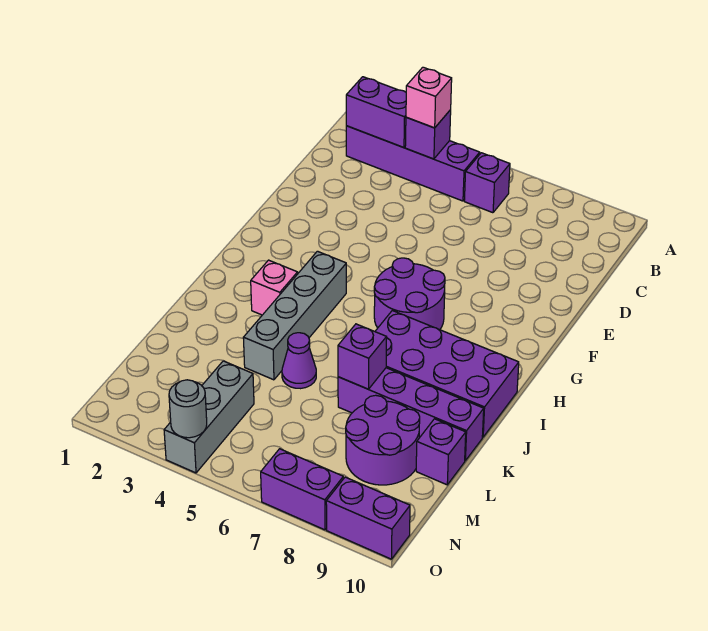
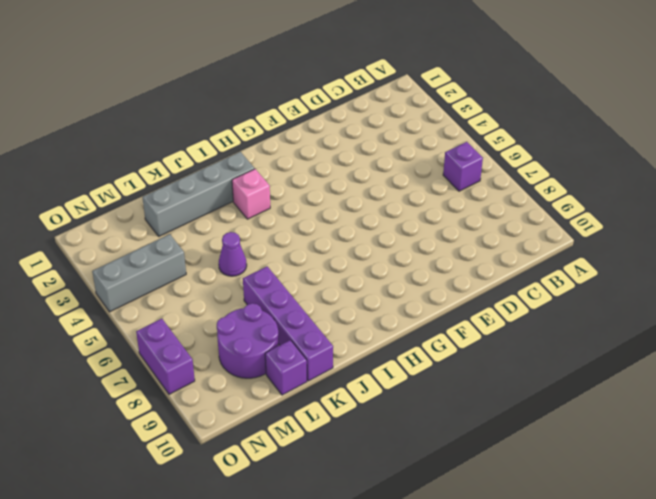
grey 1x4 brick [142,152,255,236] -> grey 1x4 brick moved to [243,251,346,380]
none -> purple 1x4 brick [346,126,480,201]
none -> purple 2x2 round brick [374,258,445,330]
none -> purple 2x4 brick [375,311,519,437]

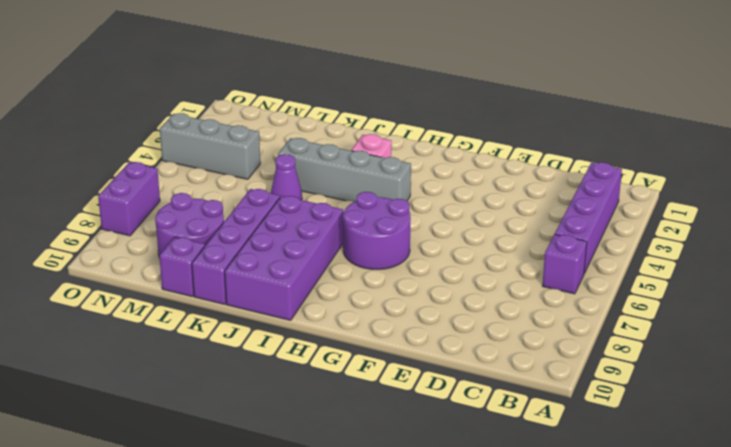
none -> purple 1x2 brick [326,477,410,559]
none -> purple 1x2 brick [346,77,406,148]
none -> purple 1x1 brick [405,110,451,159]

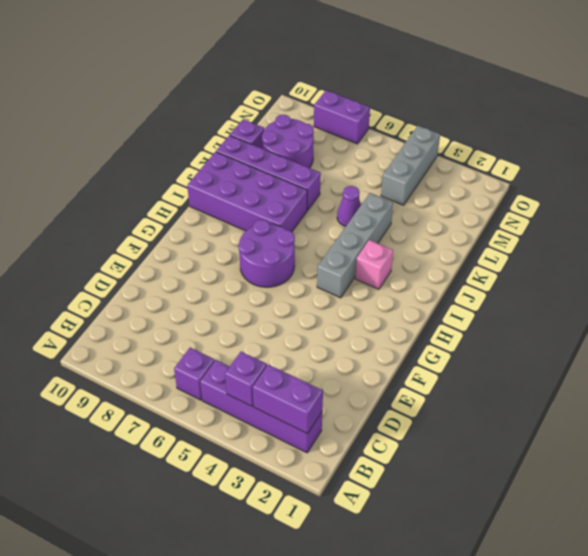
none -> purple 1x2 brick [326,477,410,559]
none -> purple 1x1 brick [338,324,387,389]
none -> grey 1x1 round brick [169,380,207,438]

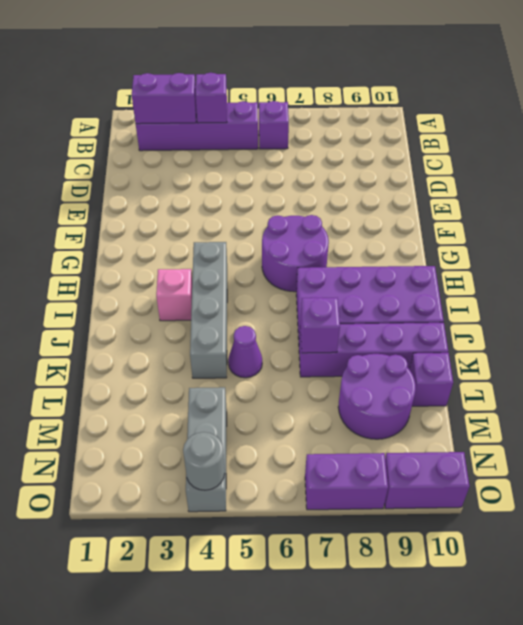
none -> pink 1x1 brick [406,67,452,128]

